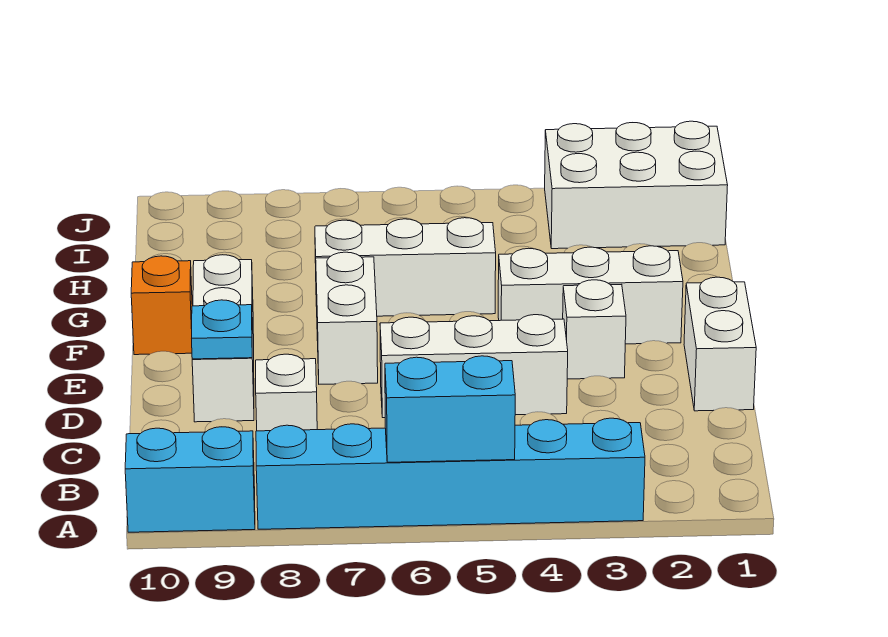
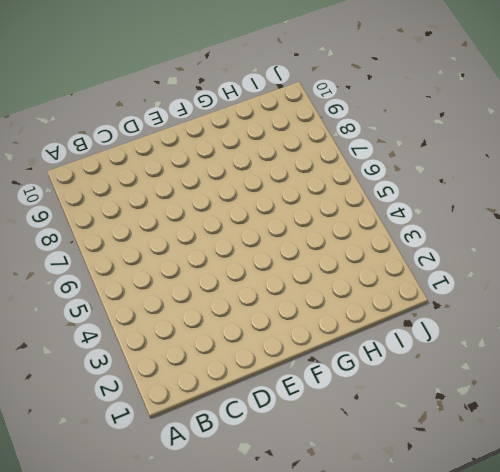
none -> cyan 1x6 brick [256,418,645,529]
none -> cyan 1x2 brick [125,427,255,532]
none -> white 1x1 brick [256,354,317,431]

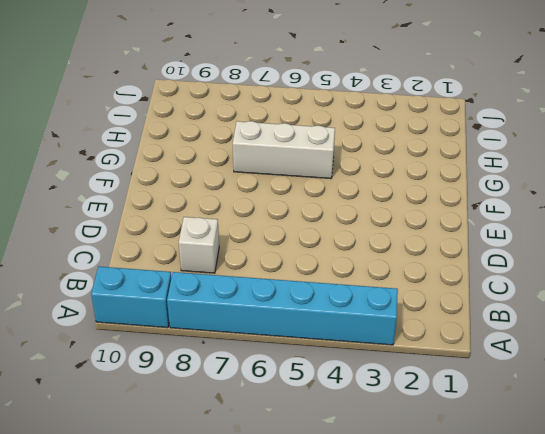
none -> white 1x2 brick [684,277,756,411]
none -> white 1x3 brick [380,315,568,418]
none -> white 1x3 brick [192,255,254,422]

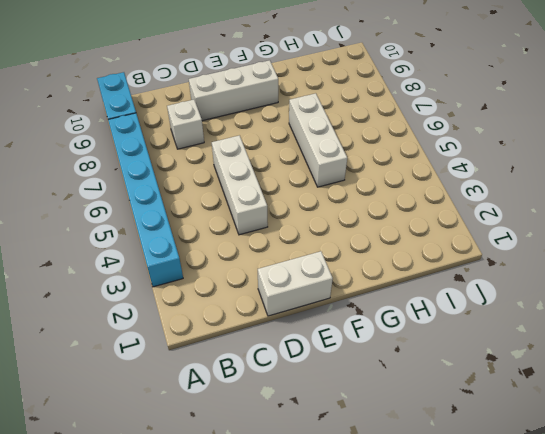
none -> white 1x1 brick [563,280,626,379]
none -> white 1x2 brick [316,252,378,384]
none -> white 1x3 brick [498,246,683,344]

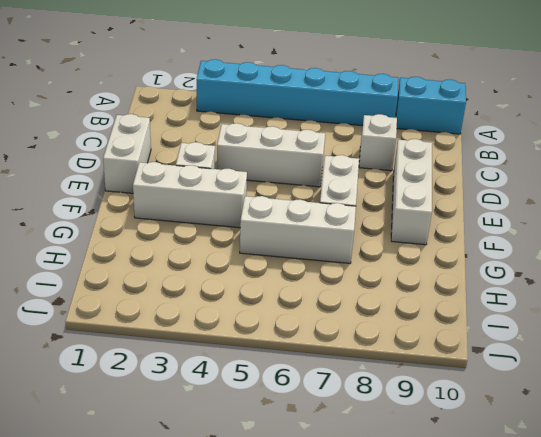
none -> orange 1x1 brick [131,256,192,355]
none -> white 2x3 brick [545,121,728,249]
none -> cyan 1x2 brick [385,356,515,462]

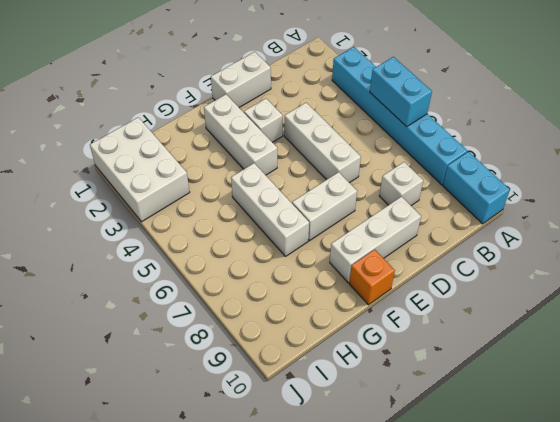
none -> cyan 1x1 plate [192,300,252,359]

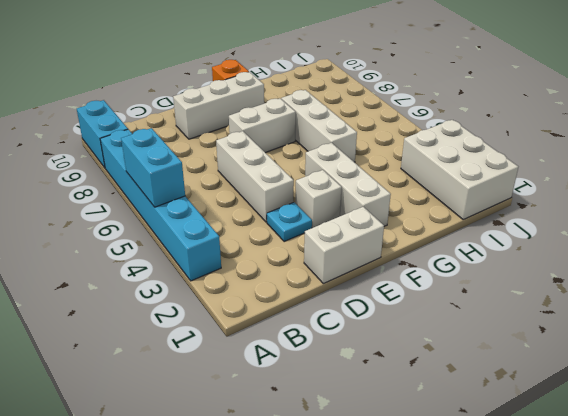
cyan 1x1 plate [267,202,312,242] -> cyan 1x1 plate moved to [192,300,252,359]
none -> white 1x1 brick [256,354,317,431]

